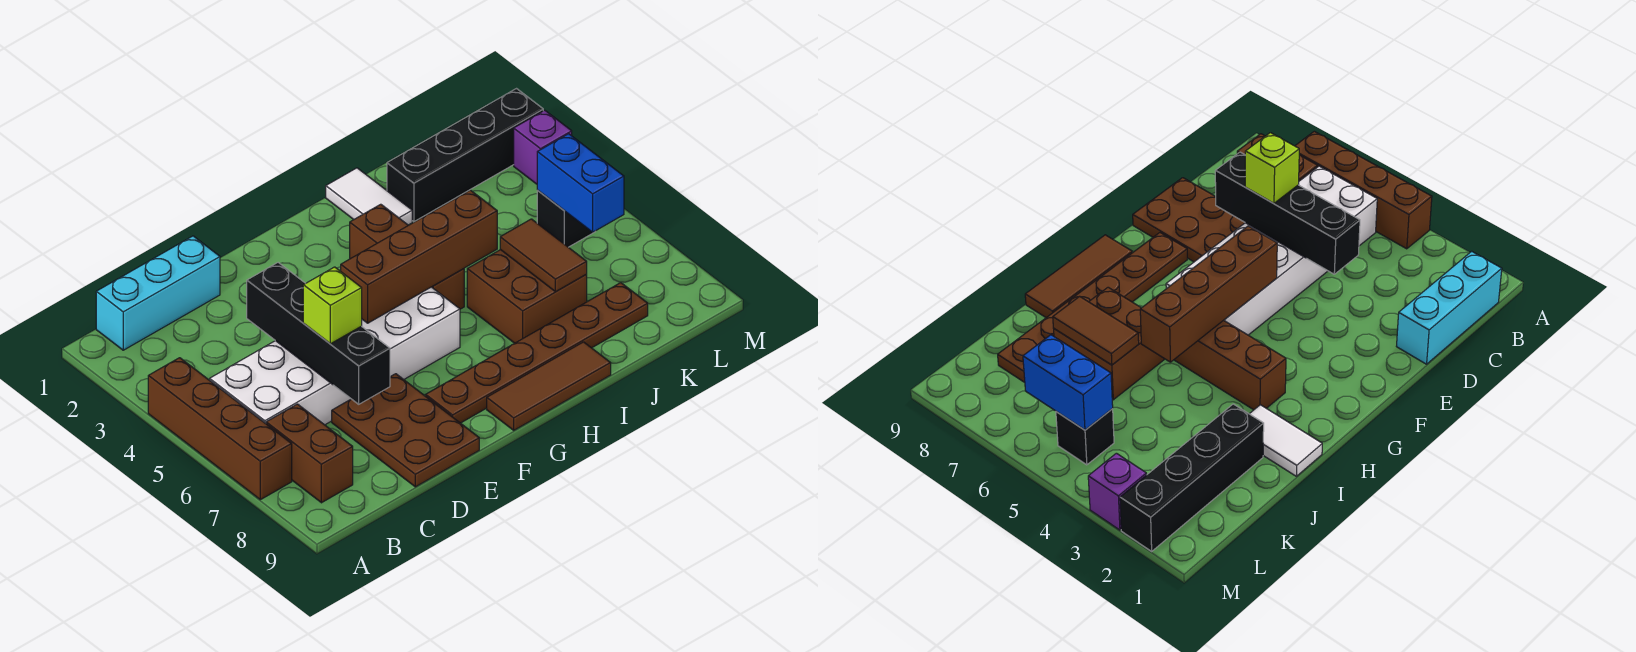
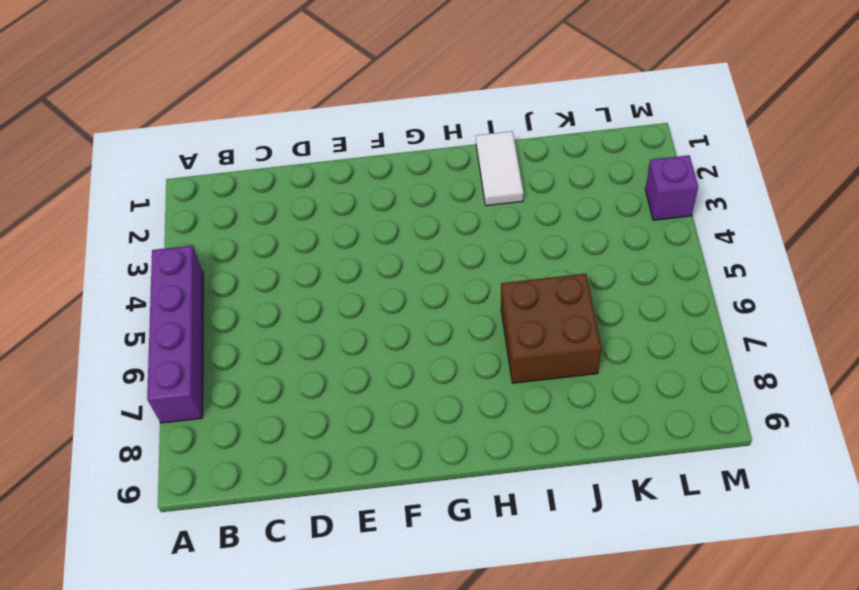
purple 1x4 brick [147,245,203,423] -> brown 1x4 brick [148,358,292,500]
none -> cyan 1x3 brick [96,236,220,350]
none -> white 2x6 brick [210,287,460,425]
none -> brown 1x2 brick [266,404,353,503]

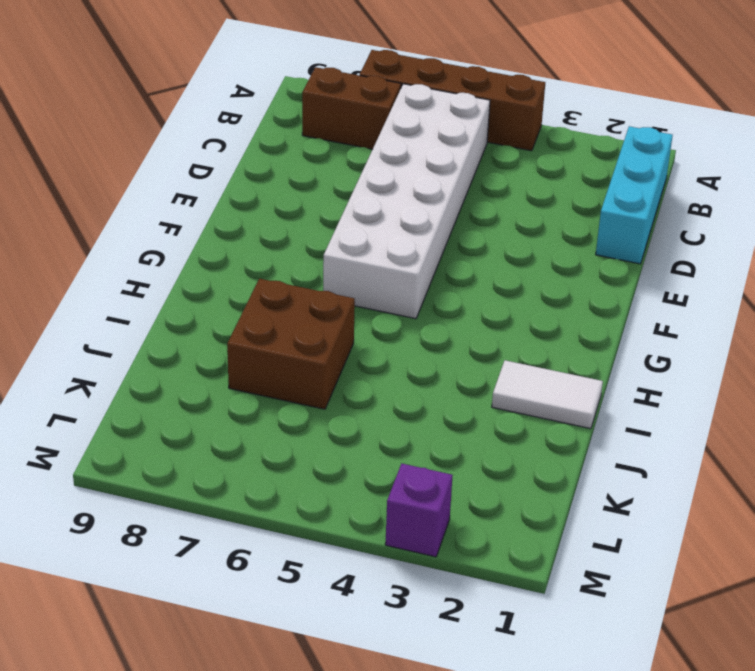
none -> brown 2x3 plate [332,374,479,487]
none -> brown 1x6 plate [426,283,648,423]
none -> brown 1x3 tile [487,342,611,430]

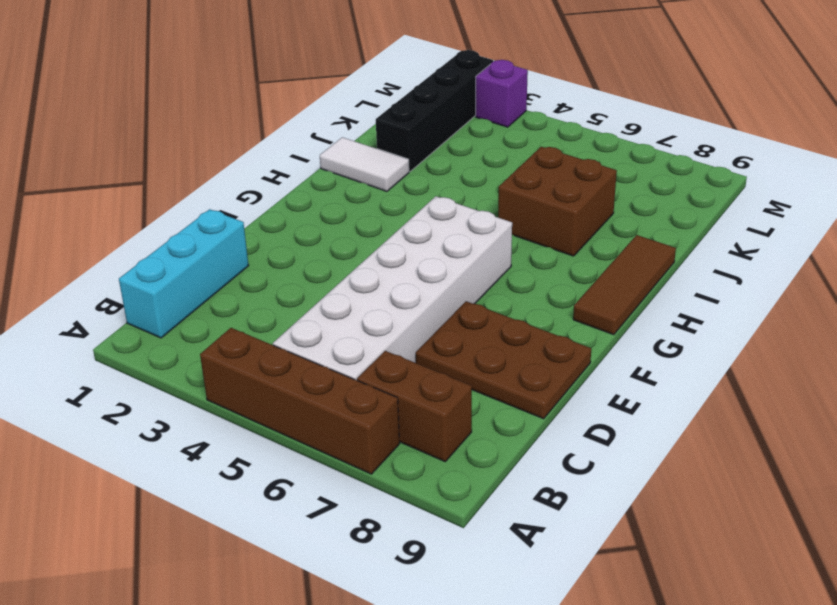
none -> brown 1x6 plate [426,283,648,423]
none -> brown 1x3 brick [350,204,464,309]
none -> black 1x1 brick [537,191,596,247]

